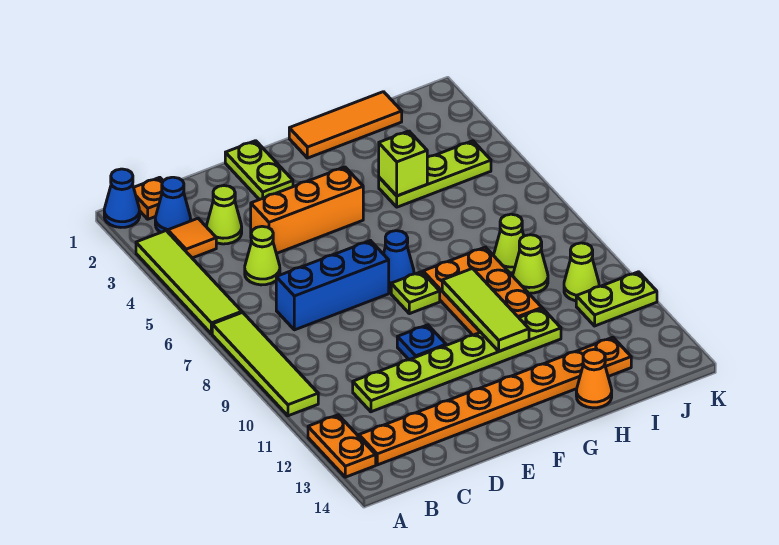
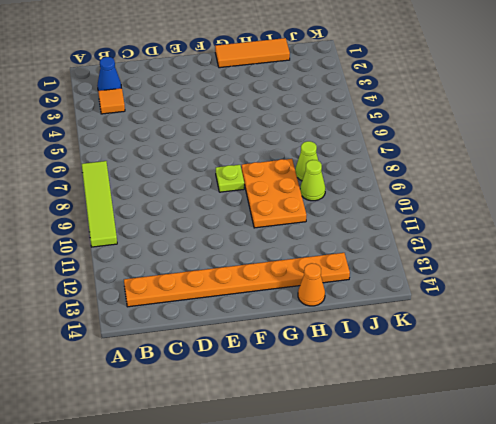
none -> blue 1x1 cone [104,169,140,227]
none -> lime 1x4 tile [136,231,242,334]
none -> orange 1x2 plate [308,415,376,477]

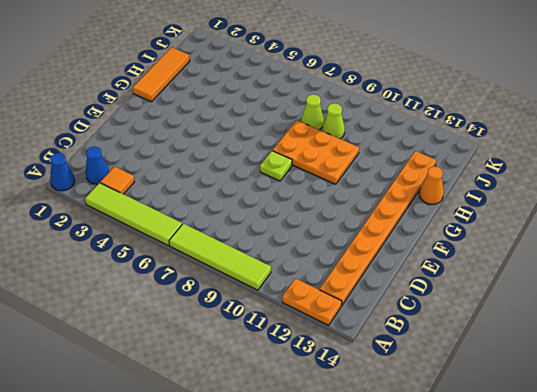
none -> orange 1x1 plate [134,177,163,219]
none -> lime 1x1 cone [206,186,242,244]
none -> lime 1x1 cone [245,226,280,285]

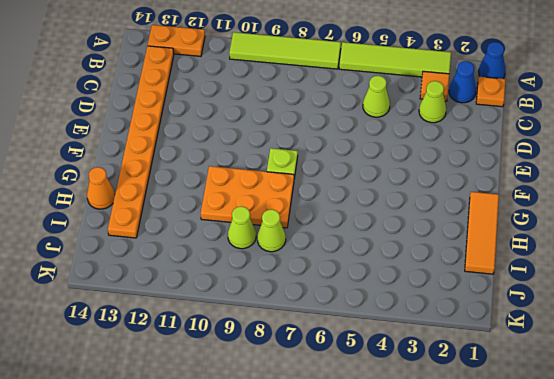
none -> blue 1x3 brick [276,241,389,330]
none -> lime 1x6 plate [353,309,561,412]
none -> orange 1x3 brick [251,167,363,254]

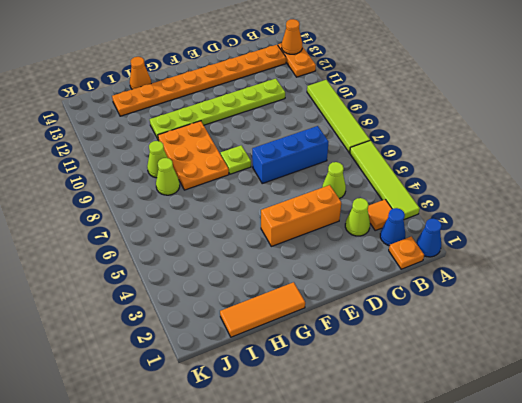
orange 1x1 cone [282,19,302,54] -> none
none -> lime 1x2 plate [225,141,293,200]
none -> blue 1x1 plate [397,325,446,360]
none -> blue 1x1 cone [384,231,414,288]

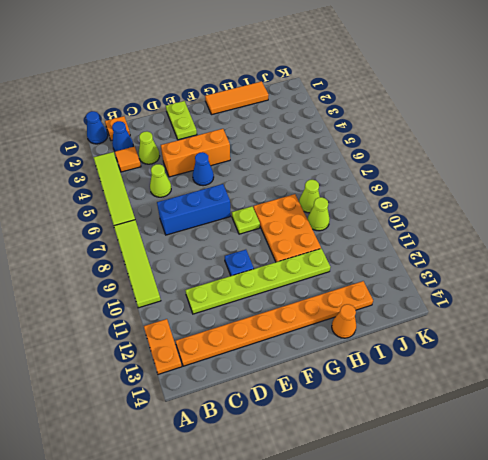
blue 1x1 cone [193,152,214,186] -> blue 1x1 cone moved to [384,231,414,288]
none -> lime 1x3 plate [379,141,491,207]
none -> lime 1x1 cone [564,243,599,301]
none -> lime 1x2 plate [576,272,657,326]

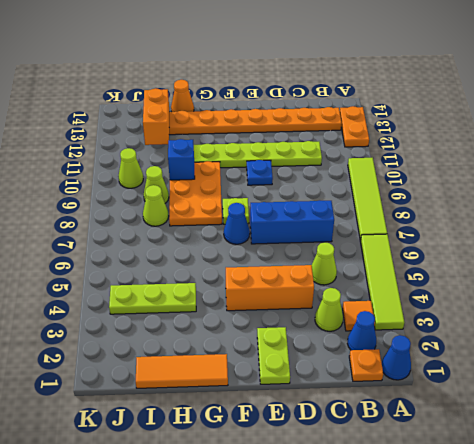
blue 1x1 brick [168,139,195,180] -> none
orange 1x2 brick [143,88,169,145] -> none
none -> lime 1x2 plate [576,272,657,326]
none -> lime 1x3 tile [442,268,529,351]
none -> lime 1x1 brick [379,131,427,196]

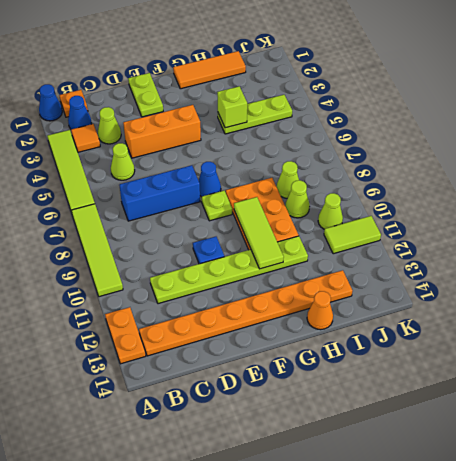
lime 1x2 tile [324,216,381,254] -> lime 1x2 plate [576,272,657,326]

